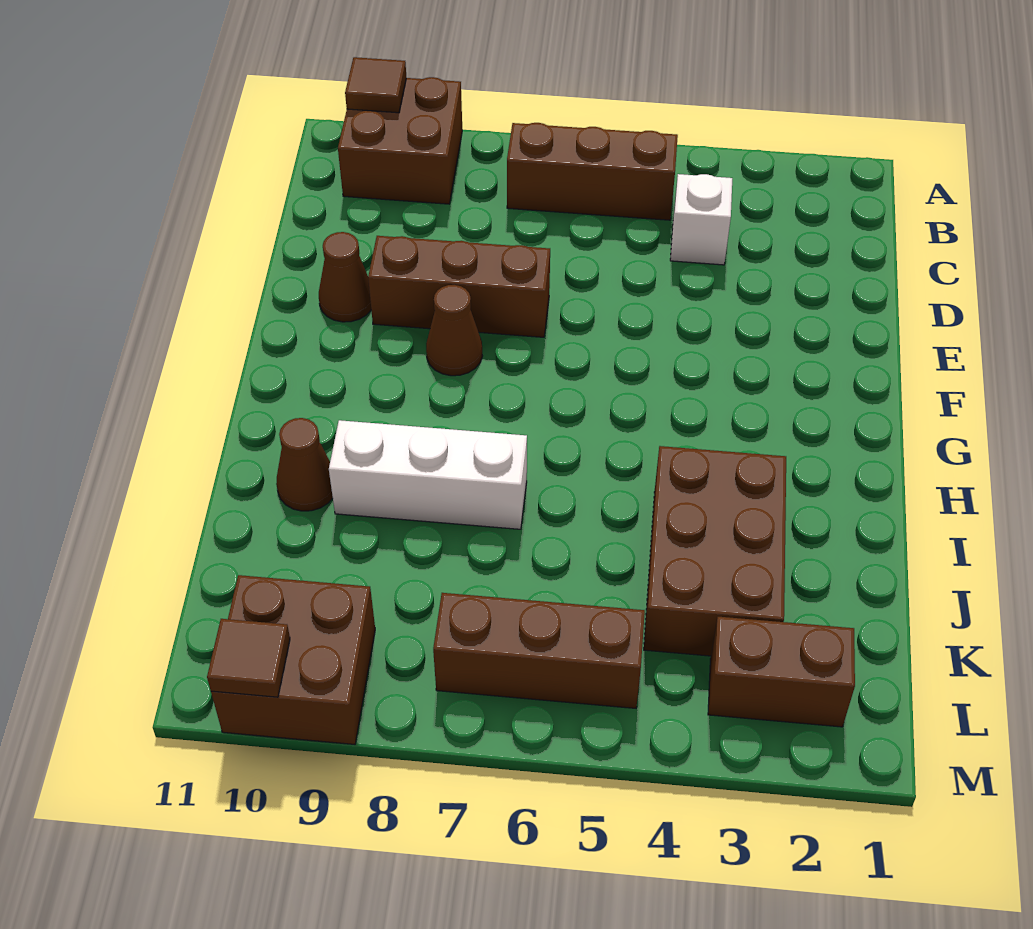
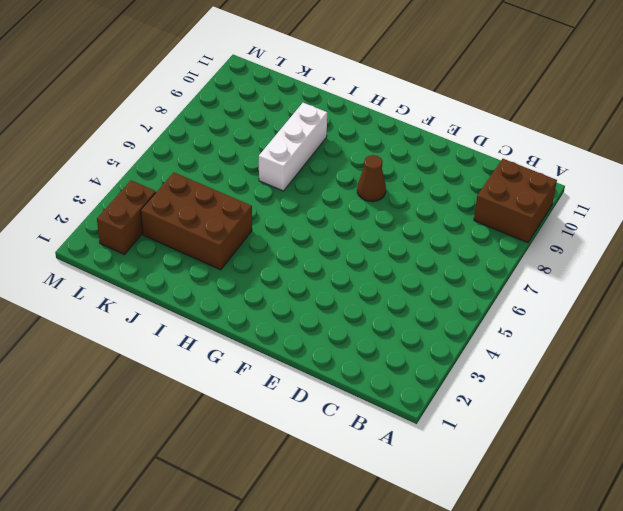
none -> brown 1x3 brick [507,123,678,220]
none -> white 1x1 brick [670,174,732,265]
none -> brown 1x3 brick [368,236,550,337]

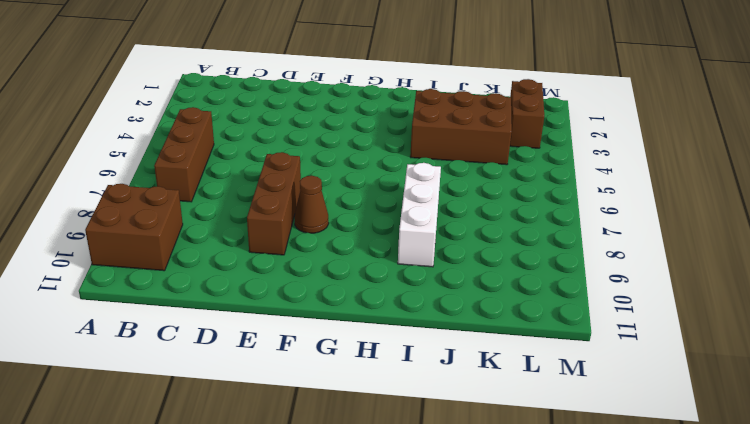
none -> white 1x1 brick [670,174,732,265]
none -> brown 1x1 cone [319,232,371,322]
none -> brown 1x1 cone [276,418,333,511]

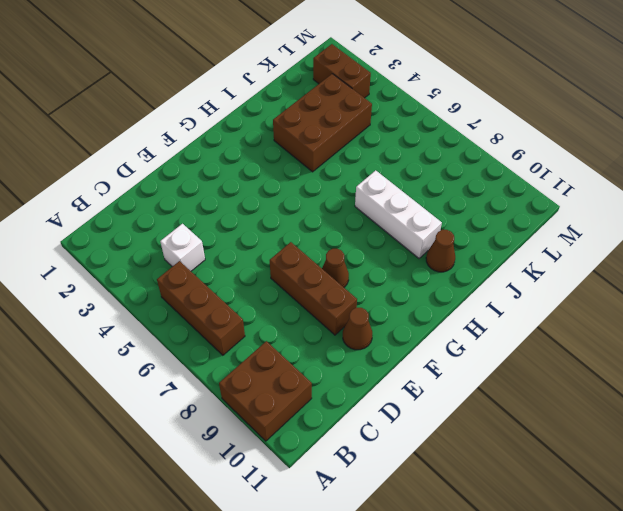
none -> brown 1x3 brick [433,593,645,708]
none -> brown 2x2 brick [211,575,375,744]
none -> brown 1x1 tile [345,57,406,113]

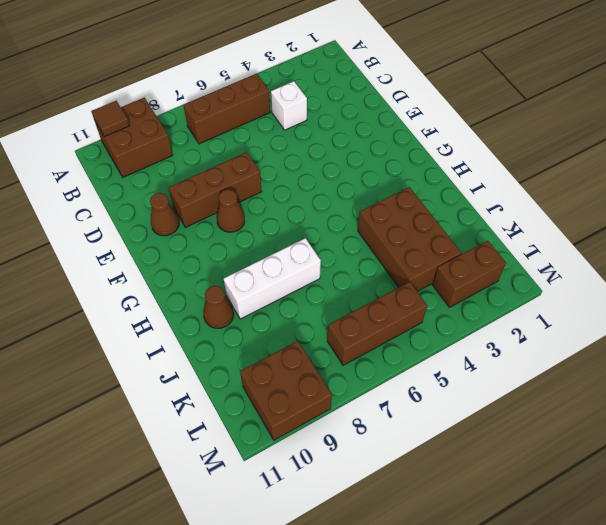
none -> brown 1x1 tile [207,619,290,697]

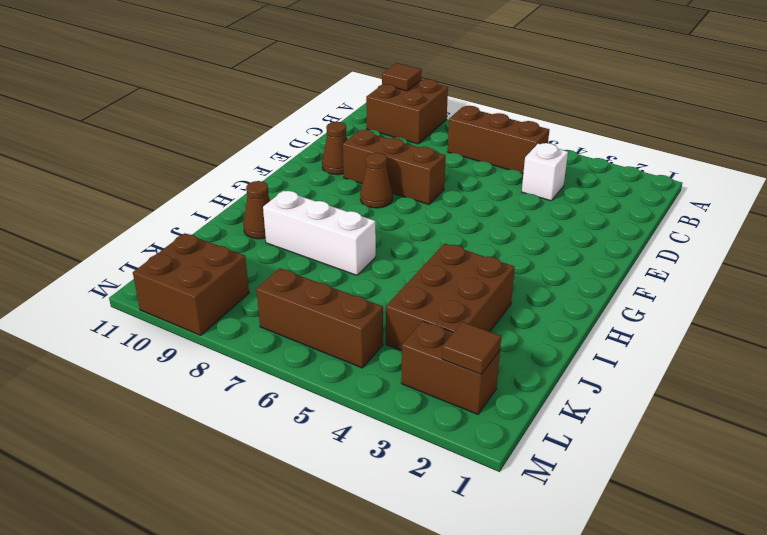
brown 1x1 tile [442,322,501,374] -> brown 1x1 tile moved to [207,619,290,697]

